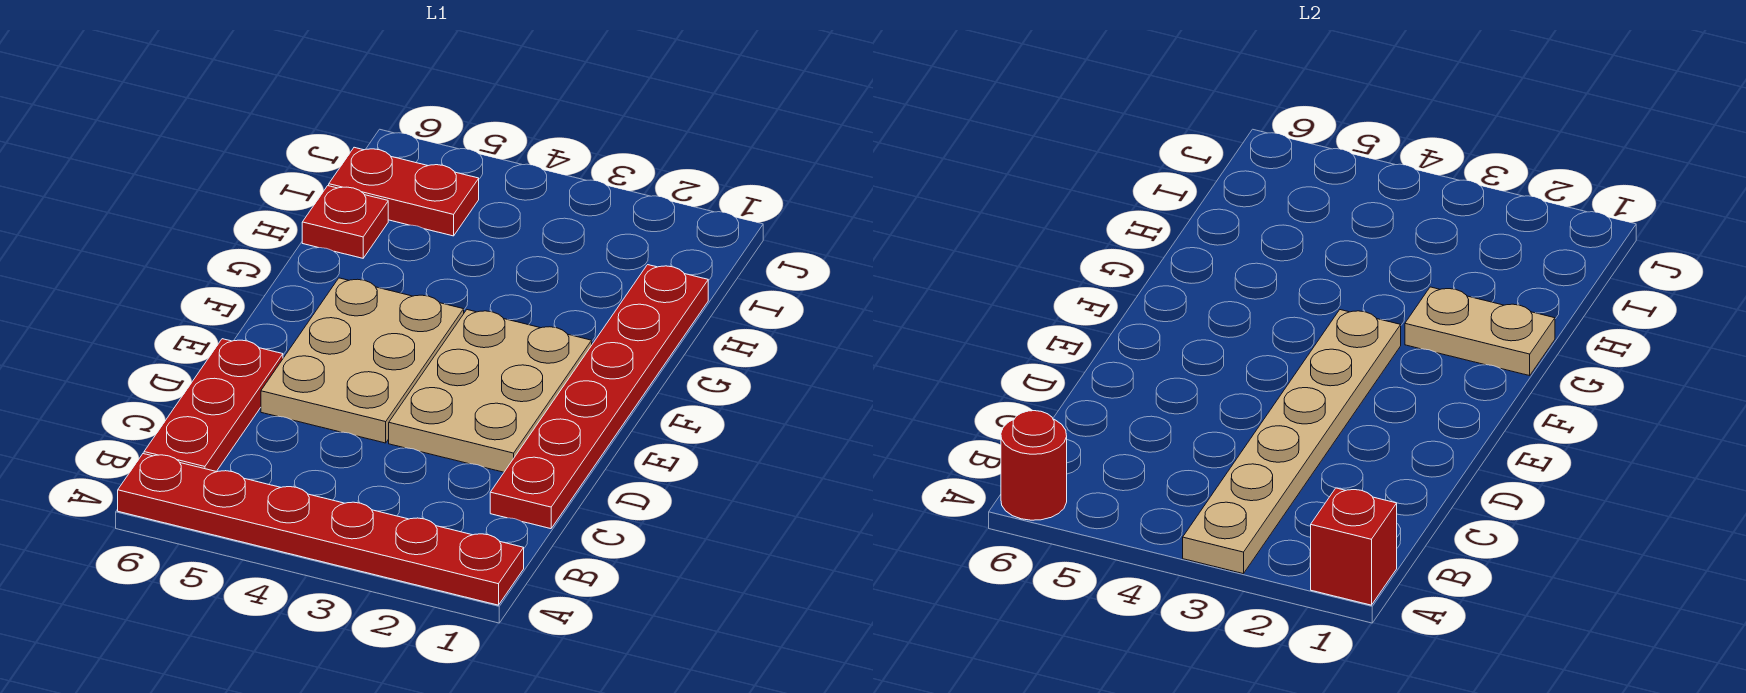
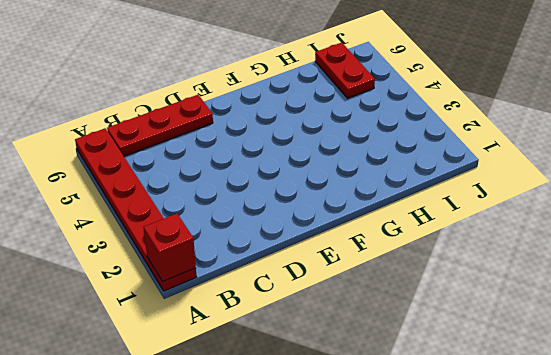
none -> red 1x6 plate [490,265,708,529]
none -> tan 2x3 plate [389,310,592,472]

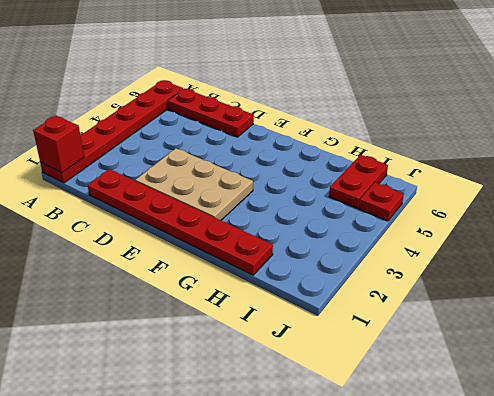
red 1x1 plate [359,182,404,221] -> red 1x1 plate moved to [302,186,388,258]
none -> tan 2x3 plate [261,278,464,443]
none -> tan 1x6 plate [1183,310,1401,574]

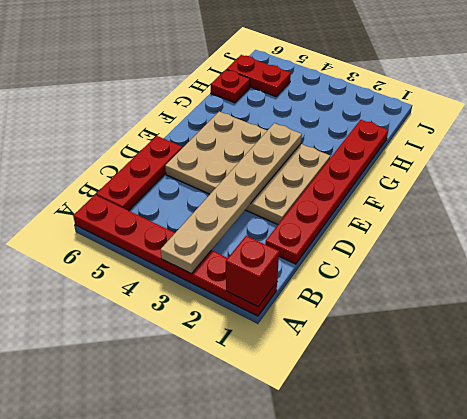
none -> red 1x1 round brick [1001,411,1067,520]
none -> tan 1x2 plate [1405,287,1555,376]

